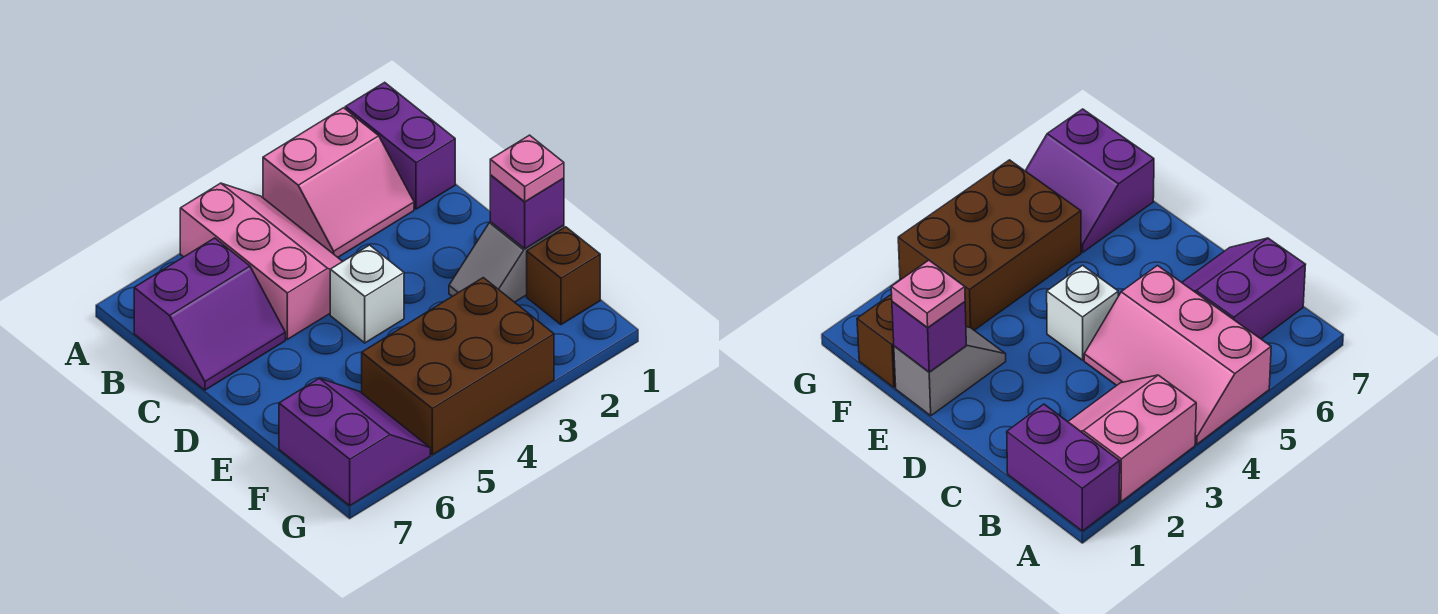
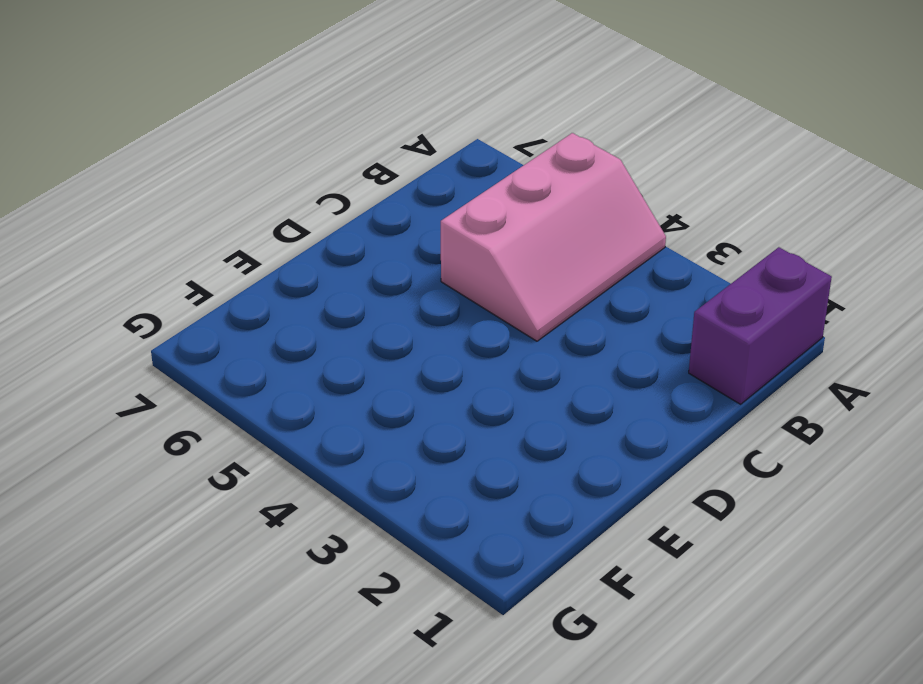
none -> pink 2x2 slope [263,108,414,257]
none -> purple 2x2 slope [134,238,285,390]

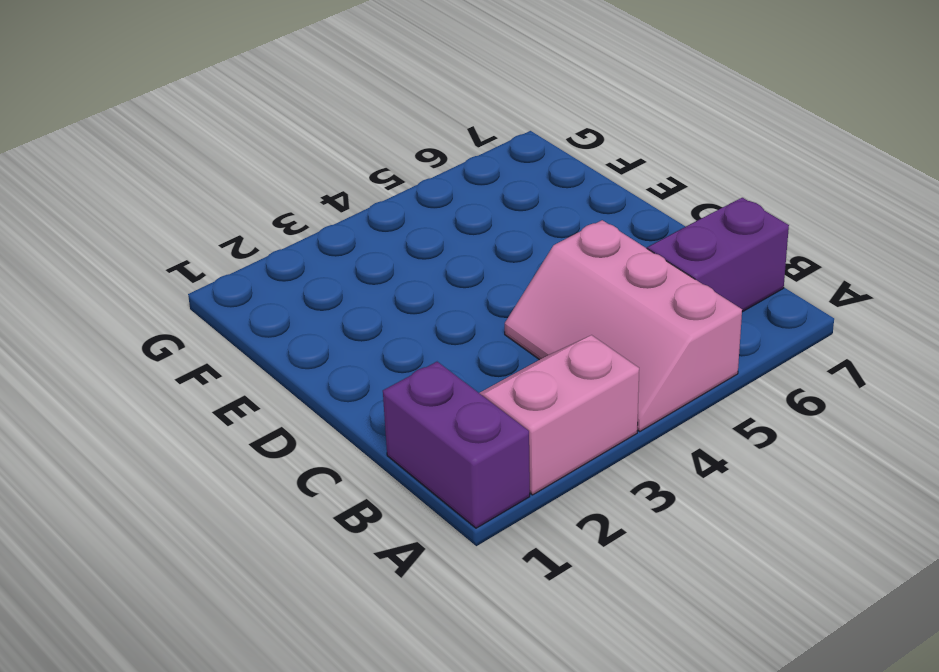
none -> white 1x1 brick [330,245,404,343]
none -> grey 1x2 slope [449,222,564,302]

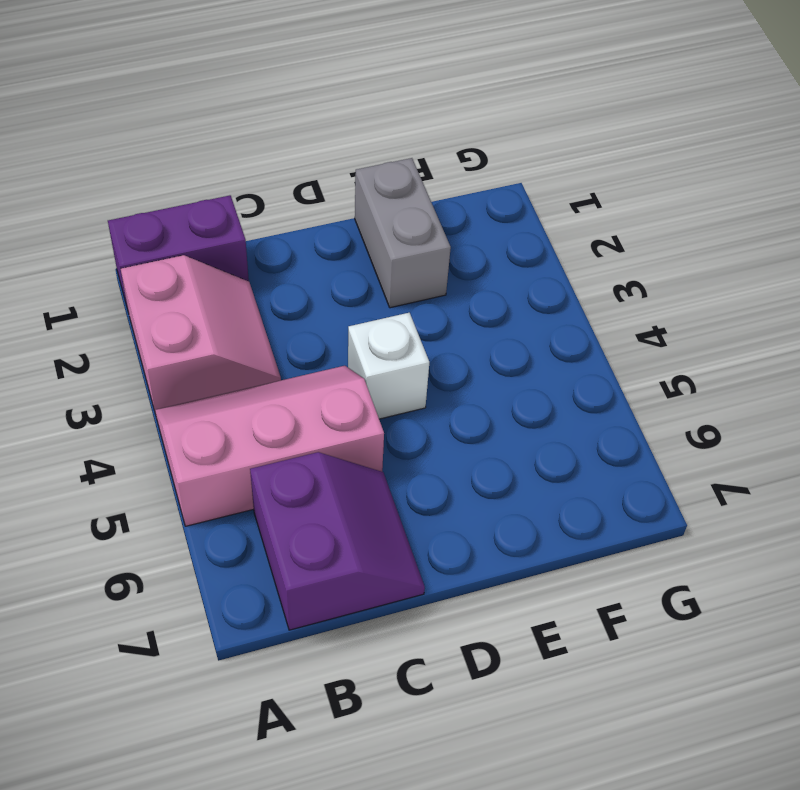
grey 1x2 brick [355,158,451,308] -> grey 1x2 slope [449,222,564,302]
none -> brown 1x1 brick [527,227,600,325]
none -> brown 2x3 brick [362,278,554,455]

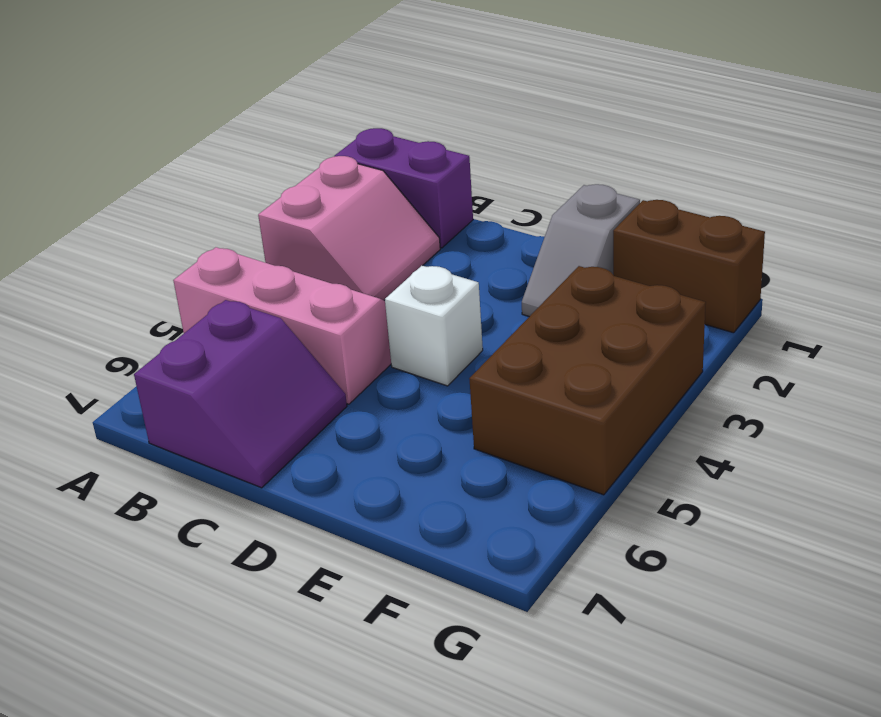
brown 1x2 brick [613,200,765,333] -> brown 1x1 brick [527,227,600,325]
none -> purple 2x2 slope [279,378,430,505]
none -> purple 1x1 brick [490,175,564,249]

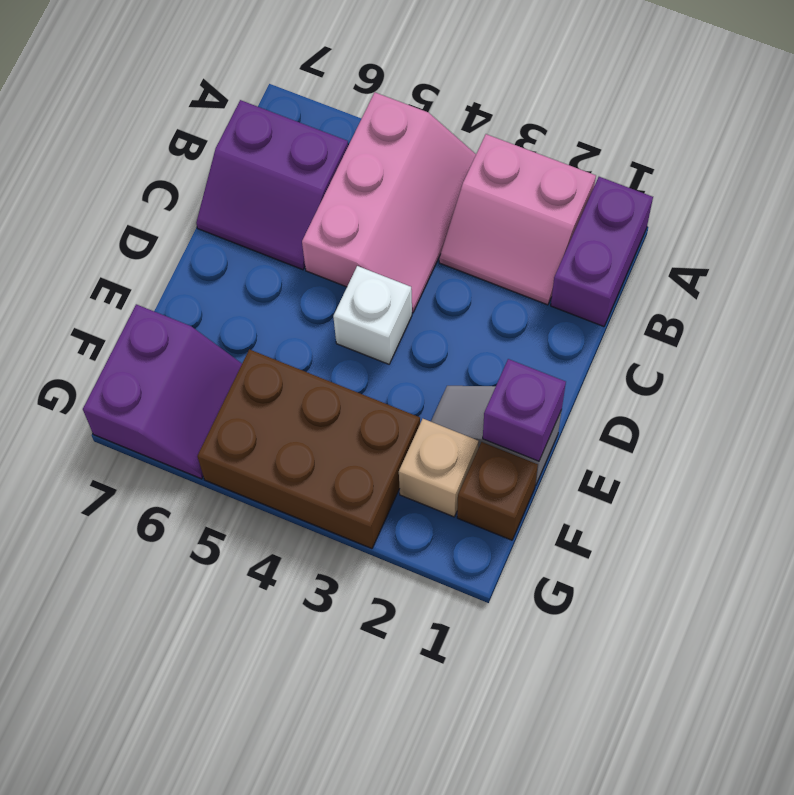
tan 1x1 brick [399,419,479,517] -> none
none -> pink 1x1 plate [490,135,564,202]

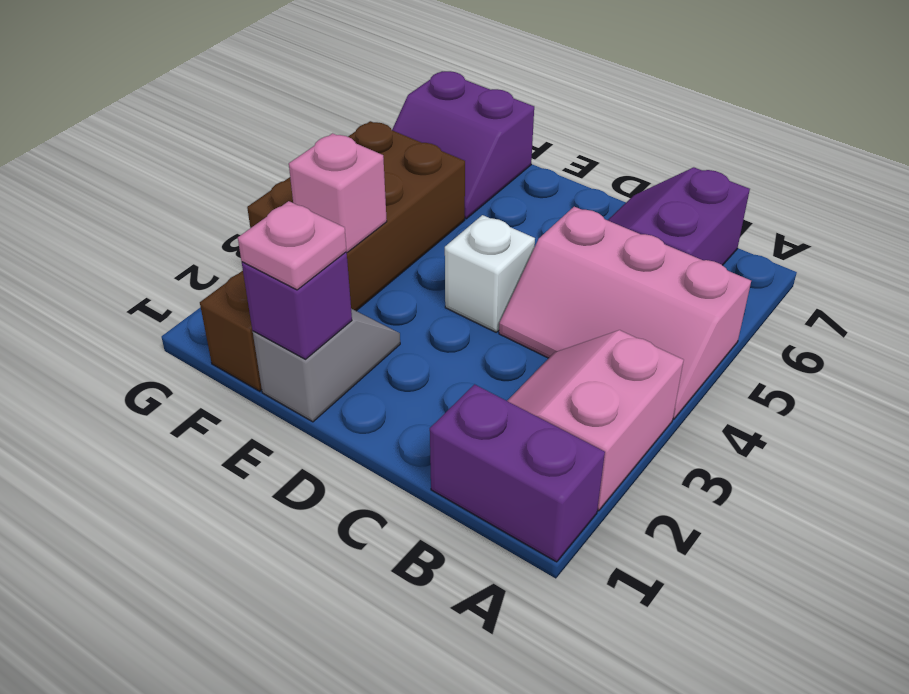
pink 1x1 brick [289,133,387,252] -> none

